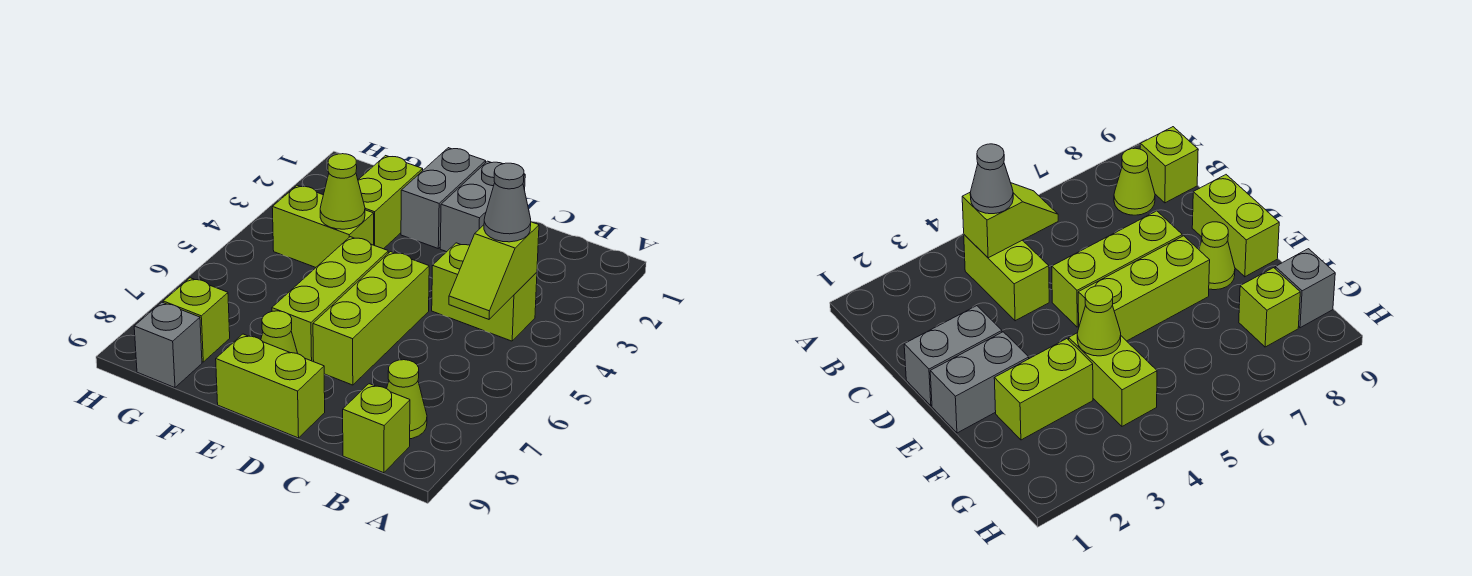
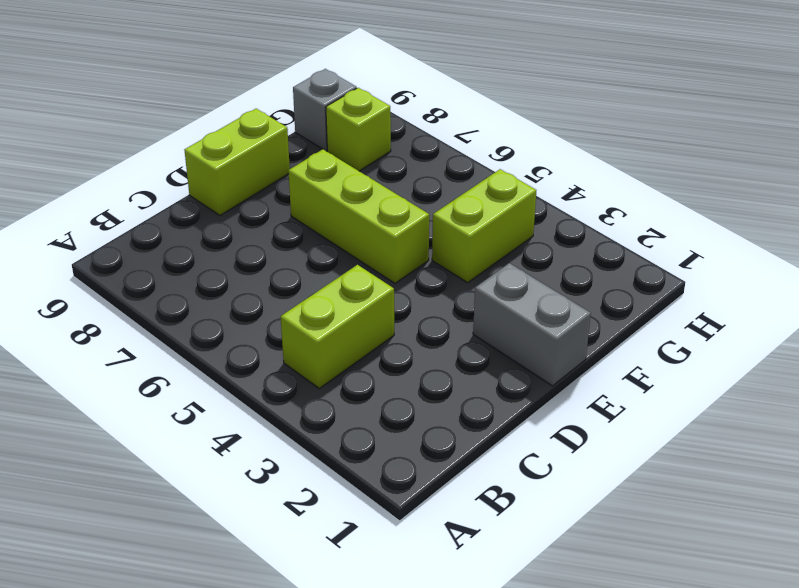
none -> lime 1x1 cone [387,360,427,439]
none -> lime 1x1 brick [343,384,410,473]
none -> grey 1x2 brick [440,161,525,252]

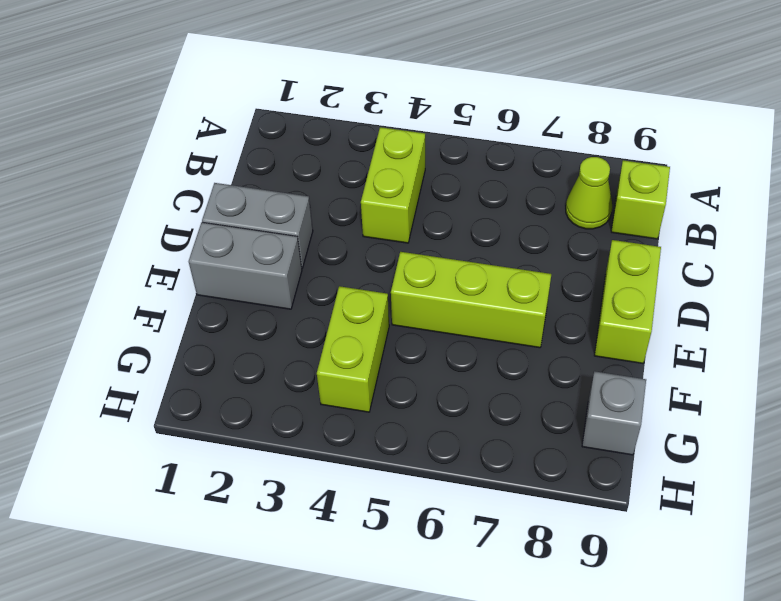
none -> lime 1x3 brick [313,252,429,385]
none -> lime 1x1 cone [261,311,298,354]
none -> lime 1x2 brick [358,156,423,249]

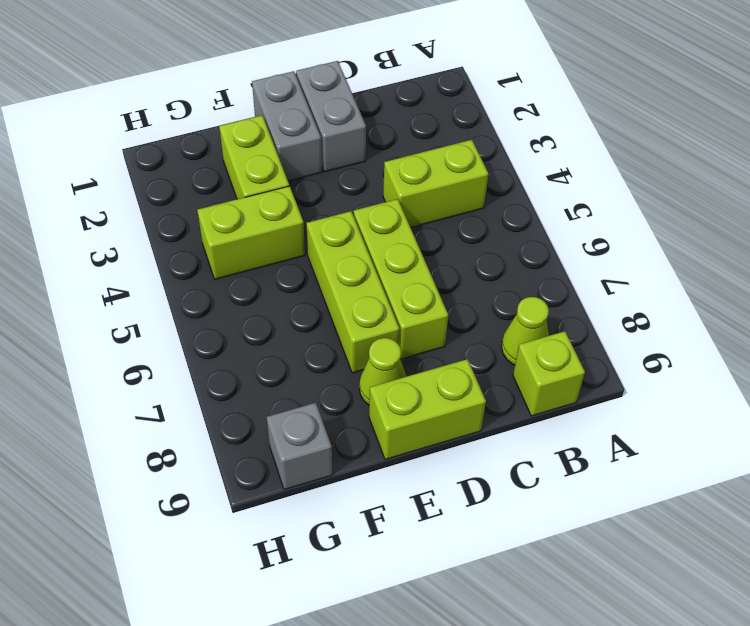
none -> lime 1x1 brick [163,278,230,362]
none -> lime 1x2 slope [449,222,539,319]
none -> lime 1x1 cone [320,154,365,229]

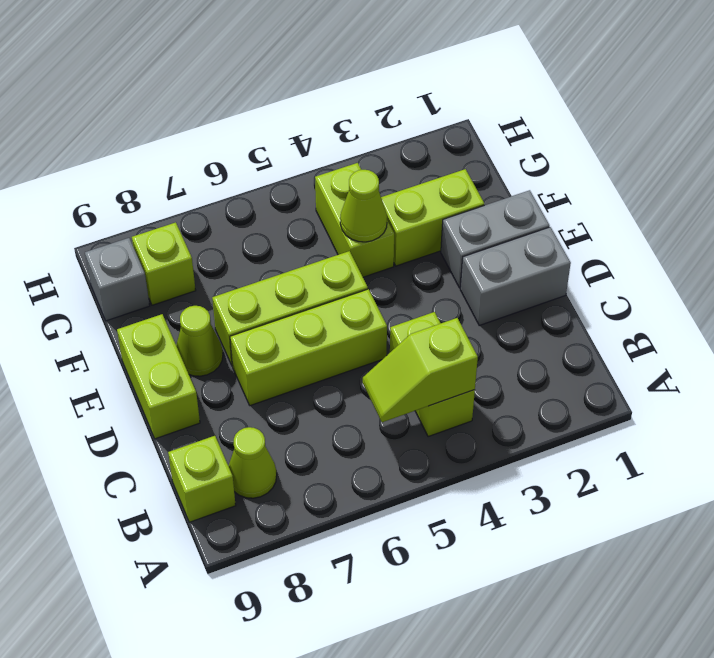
none -> grey 1x1 cone [484,163,531,242]

